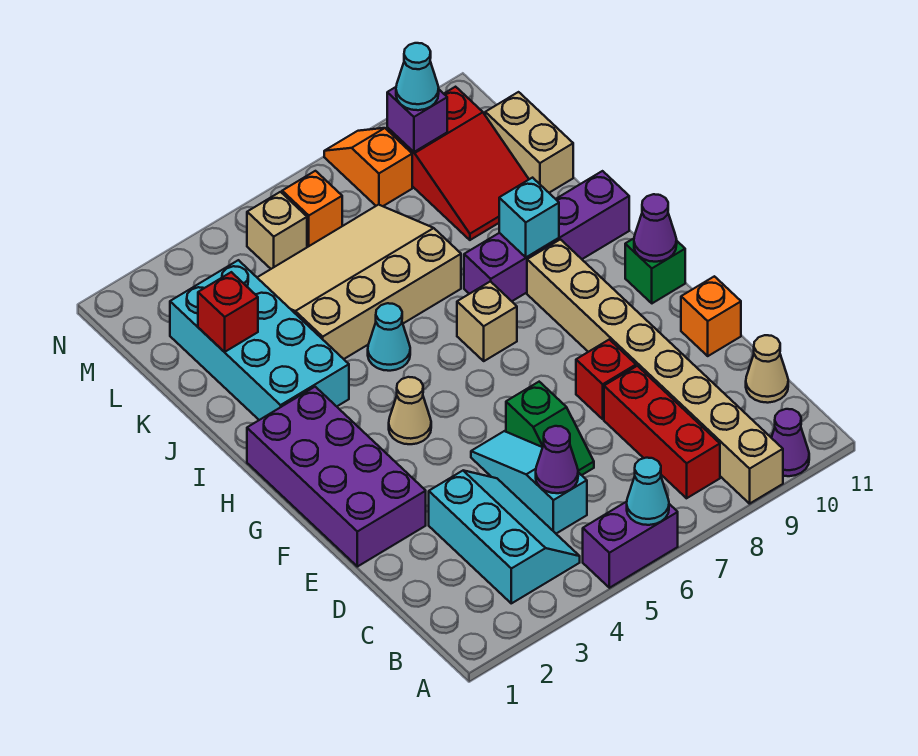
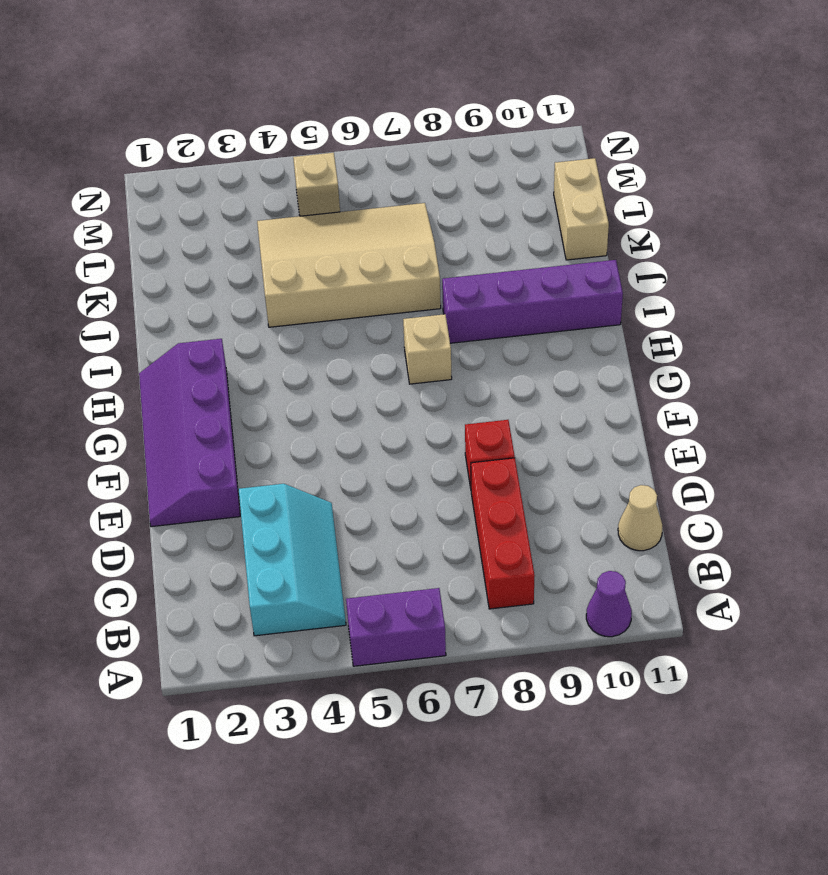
purple 2x4 slope [139,339,240,527] -> purple 2x4 brick [247,387,426,567]
none -> tan 1x8 brick [527,239,783,504]
none -> cyan 1x3 slope [471,431,587,534]
none -> green 1x2 slope [506,382,594,475]
none -> orange 1x1 brick [681,276,741,356]

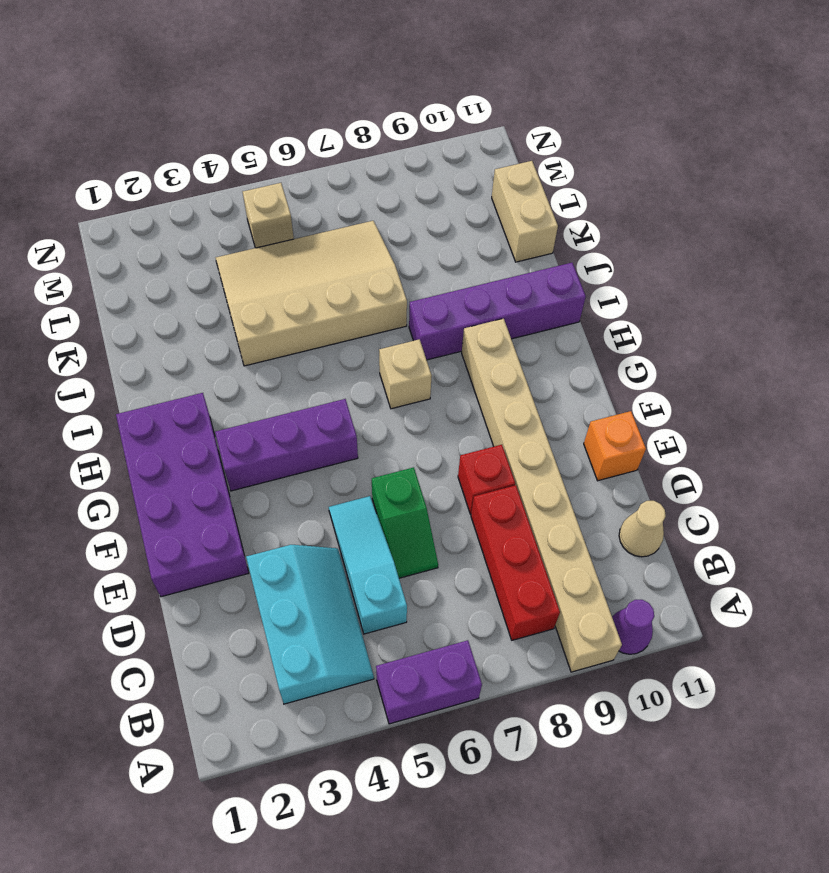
purple 1x3 brick [215,399,358,491] -> tan 1x1 cone [389,377,431,444]
none -> green 1x1 brick [625,239,685,303]
none -> cyan 2x4 brick [170,260,349,420]
none -> cyan 1x1 cone [368,303,410,371]
none -> red 2x3 slope [387,87,529,240]

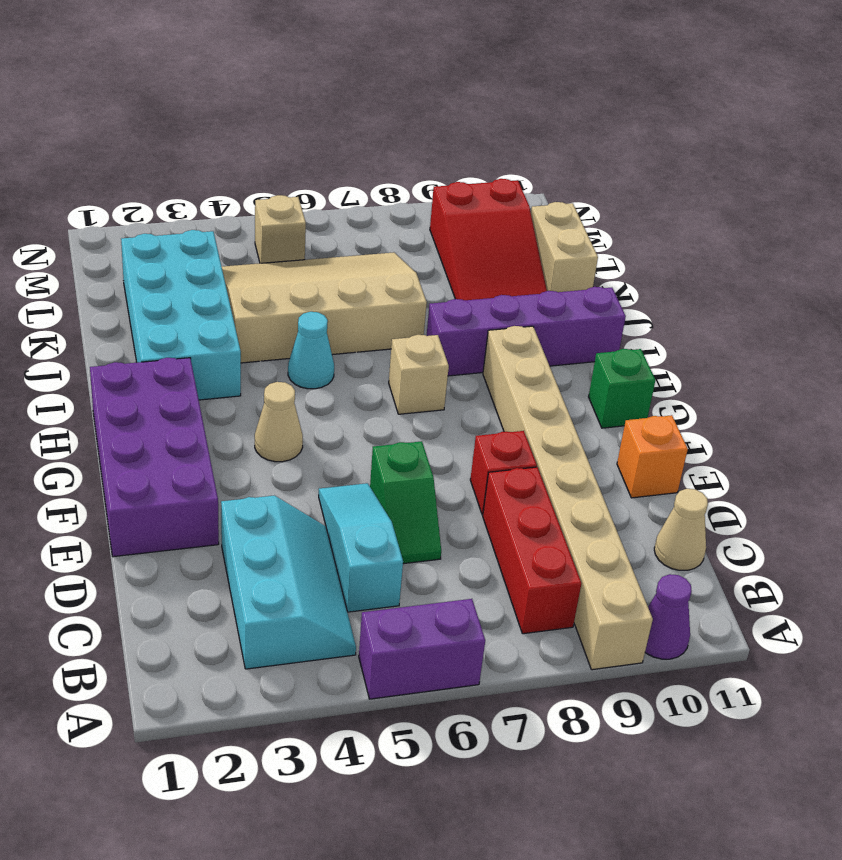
none -> orange 1x1 brick [282,171,342,247]
none -> orange 1x2 slope [324,128,412,206]
none -> cyan 1x1 cone [627,458,669,525]
none -> purple 1x1 cone [536,426,578,493]

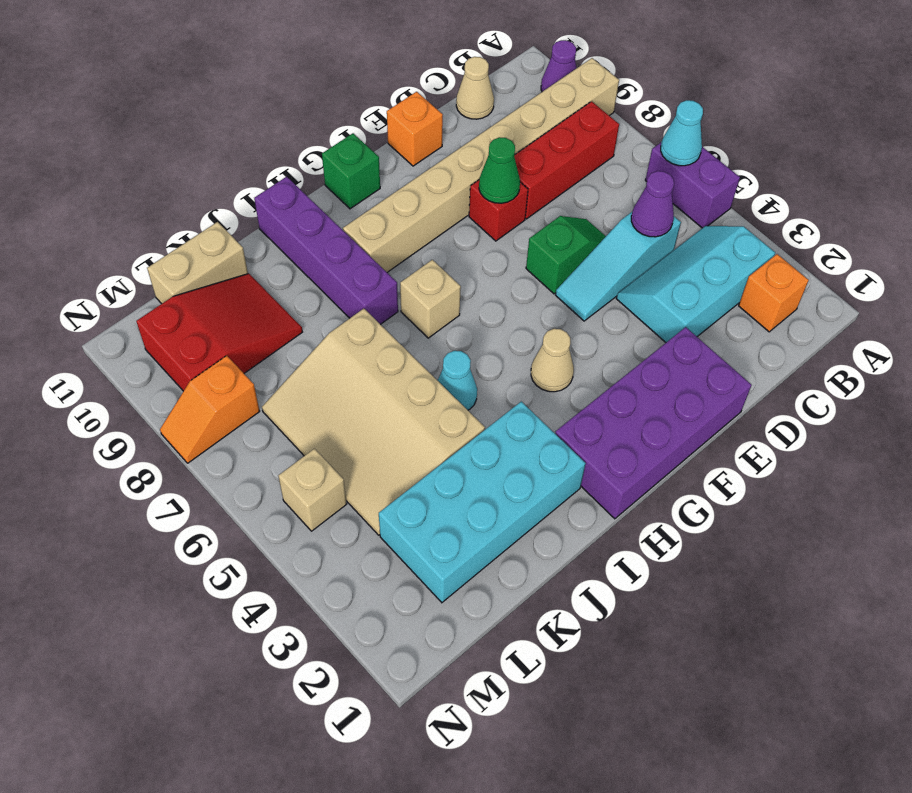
orange 1x1 brick [739,254,809,332] -> orange 1x1 brick moved to [282,171,342,247]
green 1x1 cone [479,137,520,203] -> none
none -> purple 1x1 cone [634,194,677,262]
none -> cyan 1x1 brick [499,178,559,257]
none -> red 1x1 brick [198,272,258,352]
none -> purple 1x1 brick [387,87,447,152]

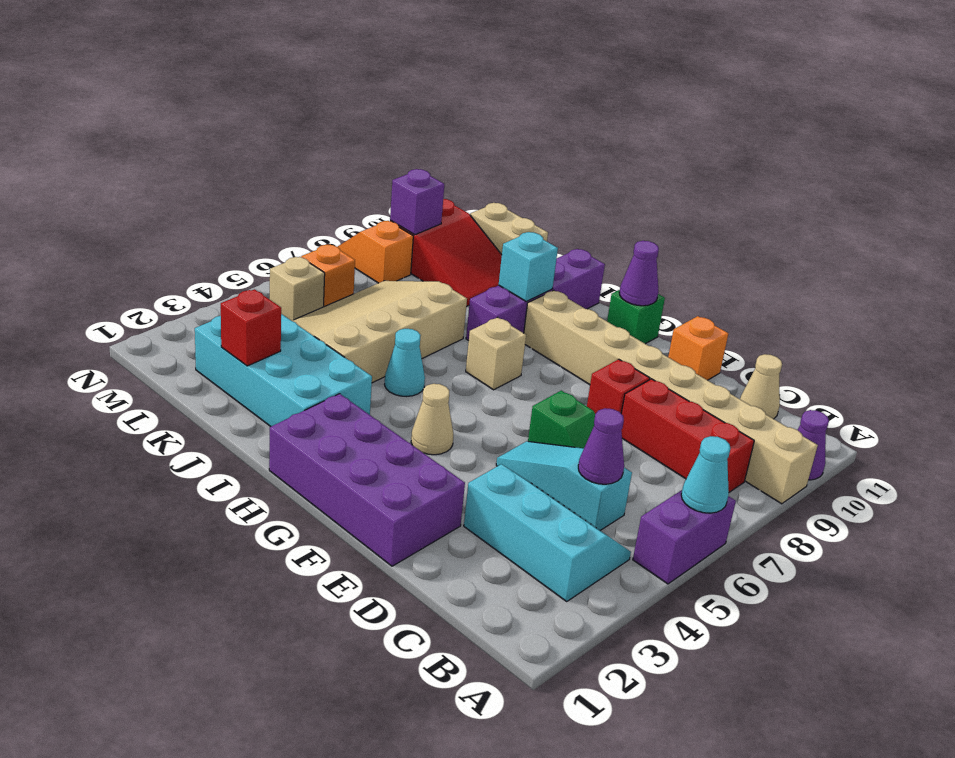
none -> cyan 1x1 cone [396,43,439,110]

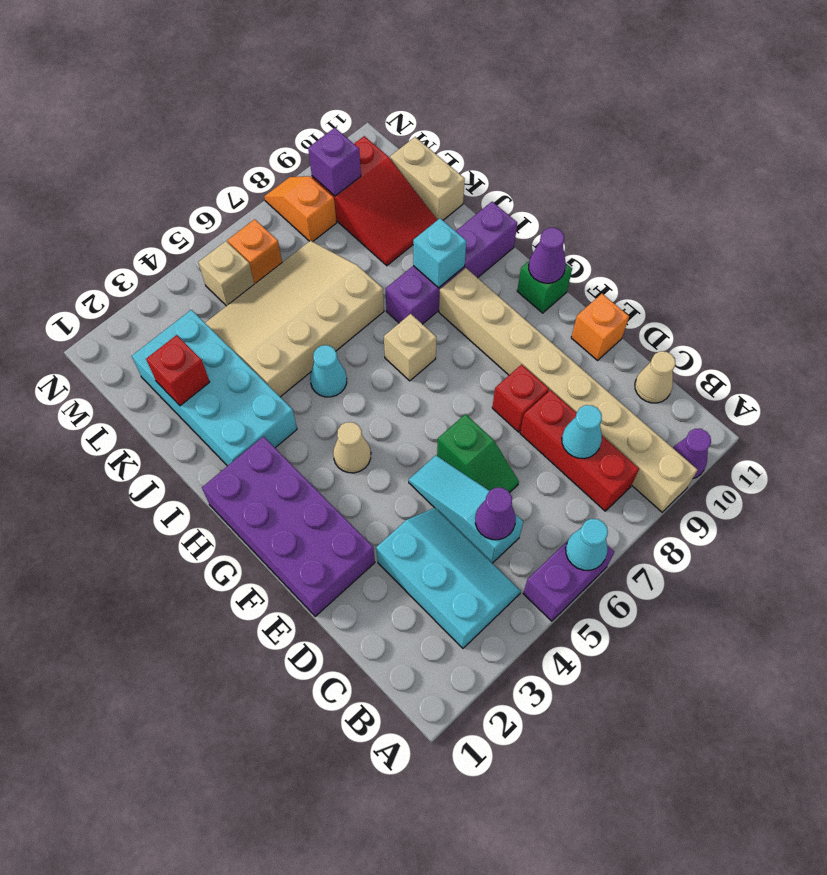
cyan 1x1 cone [562,405,602,459] -> cyan 1x1 cone moved to [396,43,439,110]

